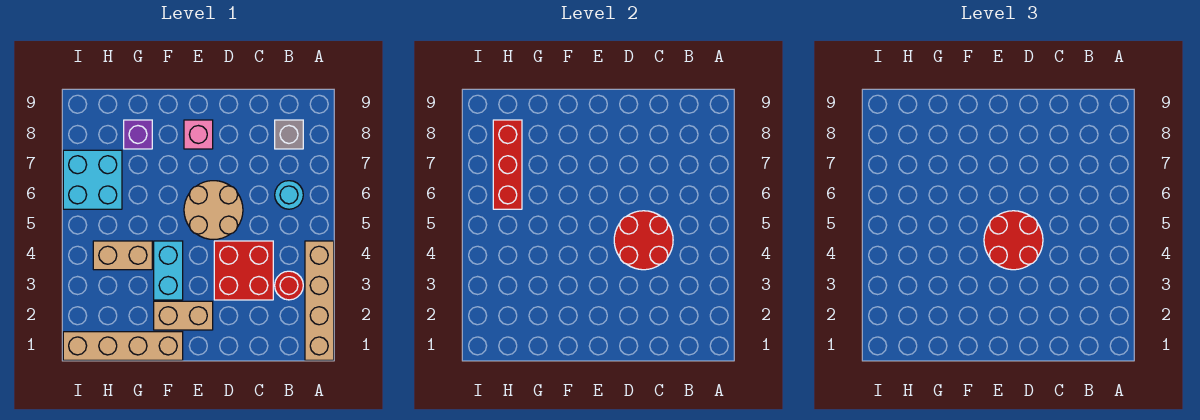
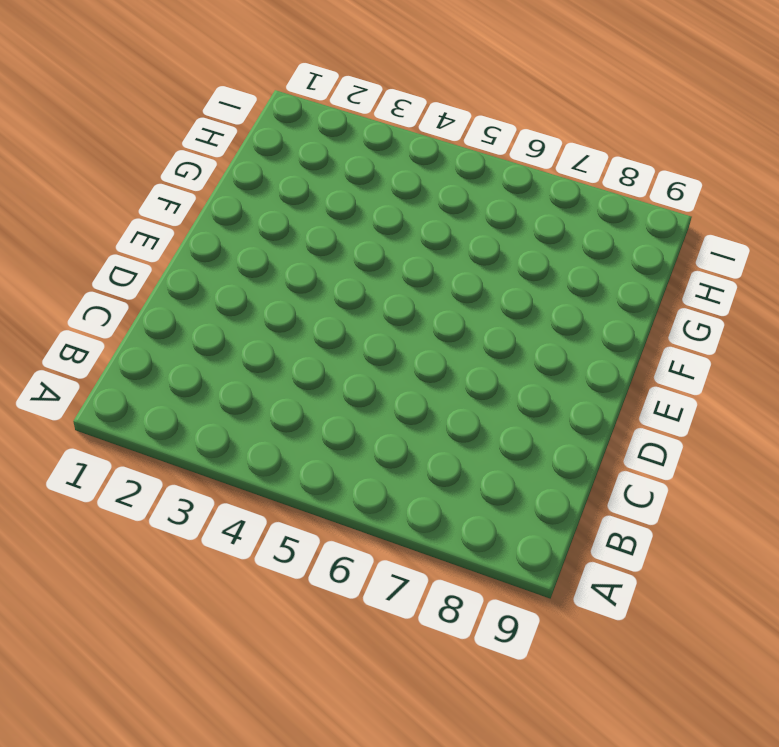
none -> tan 1x4 brick [305,241,334,360]
none -> red 1x1 round brick [275,271,303,300]
none -> cyan 1x1 round brick [275,181,303,209]

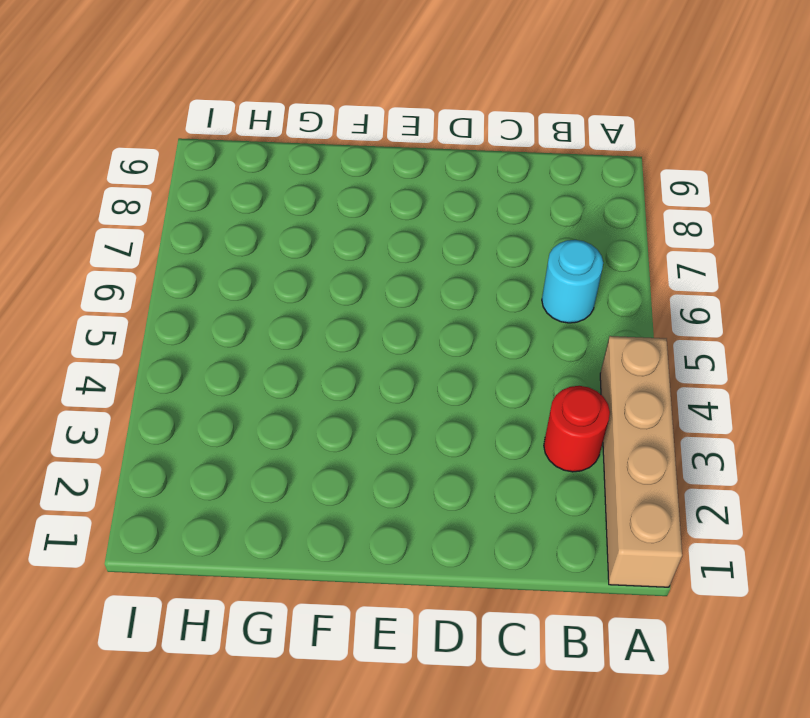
none -> grey 1x1 brick [275,120,303,149]
none -> red 2x2 brick [214,241,273,300]
none -> tan 2x2 round brick [184,181,243,239]

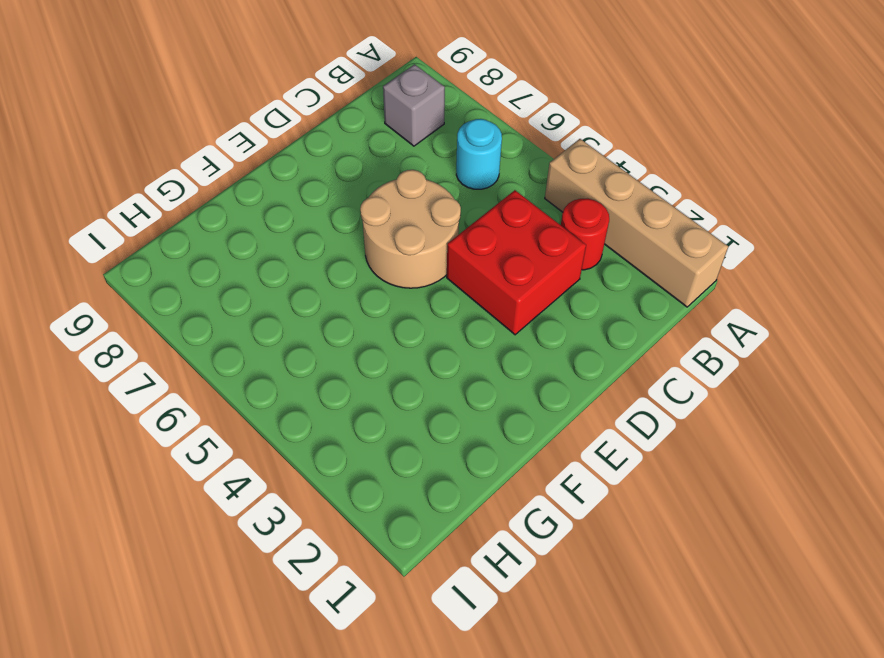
none -> tan 1x2 brick [154,301,213,330]
none -> pink 1x1 brick [184,120,213,149]
none -> tan 1x4 brick [63,332,183,360]

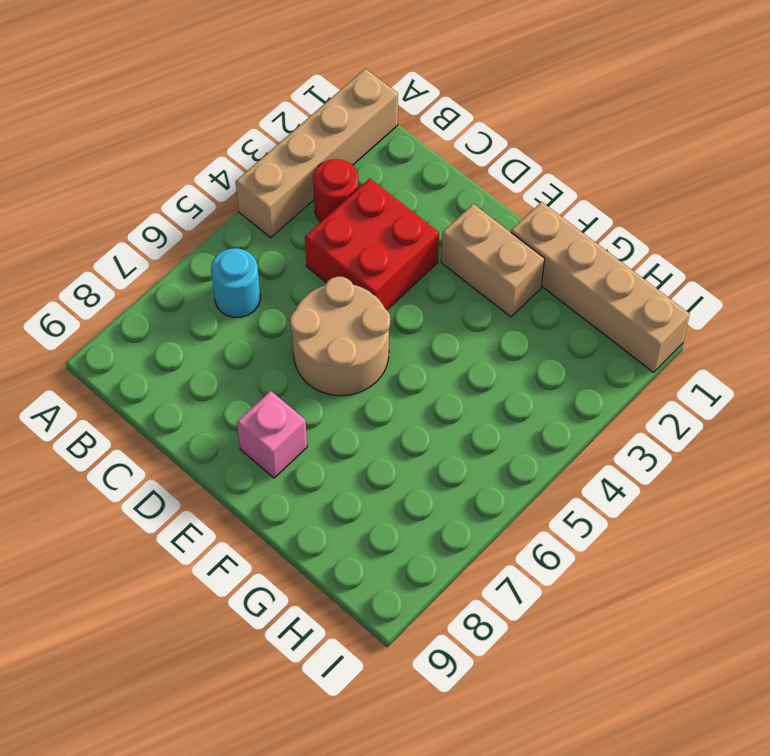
none -> grey 1x1 brick [275,120,303,149]
none -> cyan 1x2 brick [154,241,183,300]
none -> tan 1x2 brick [93,241,152,270]

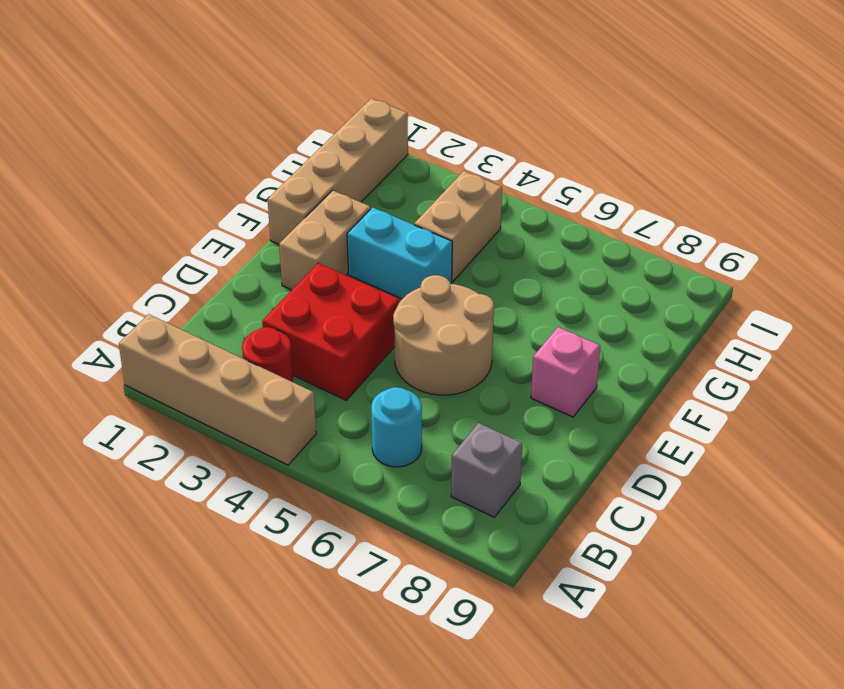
none -> purple 1x1 brick [124,120,152,149]
none -> cyan 2x2 brick [63,150,122,209]
none -> red 2x2 round brick [614,211,673,270]

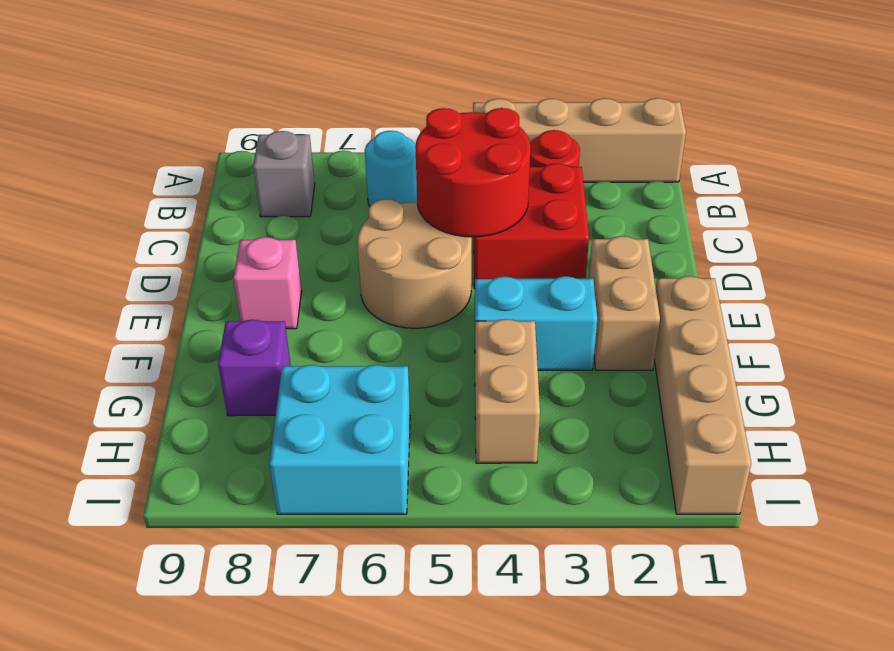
none -> red 1x3 brick [493,120,522,209]
none -> red 2x2 round brick [984,211,1043,270]

